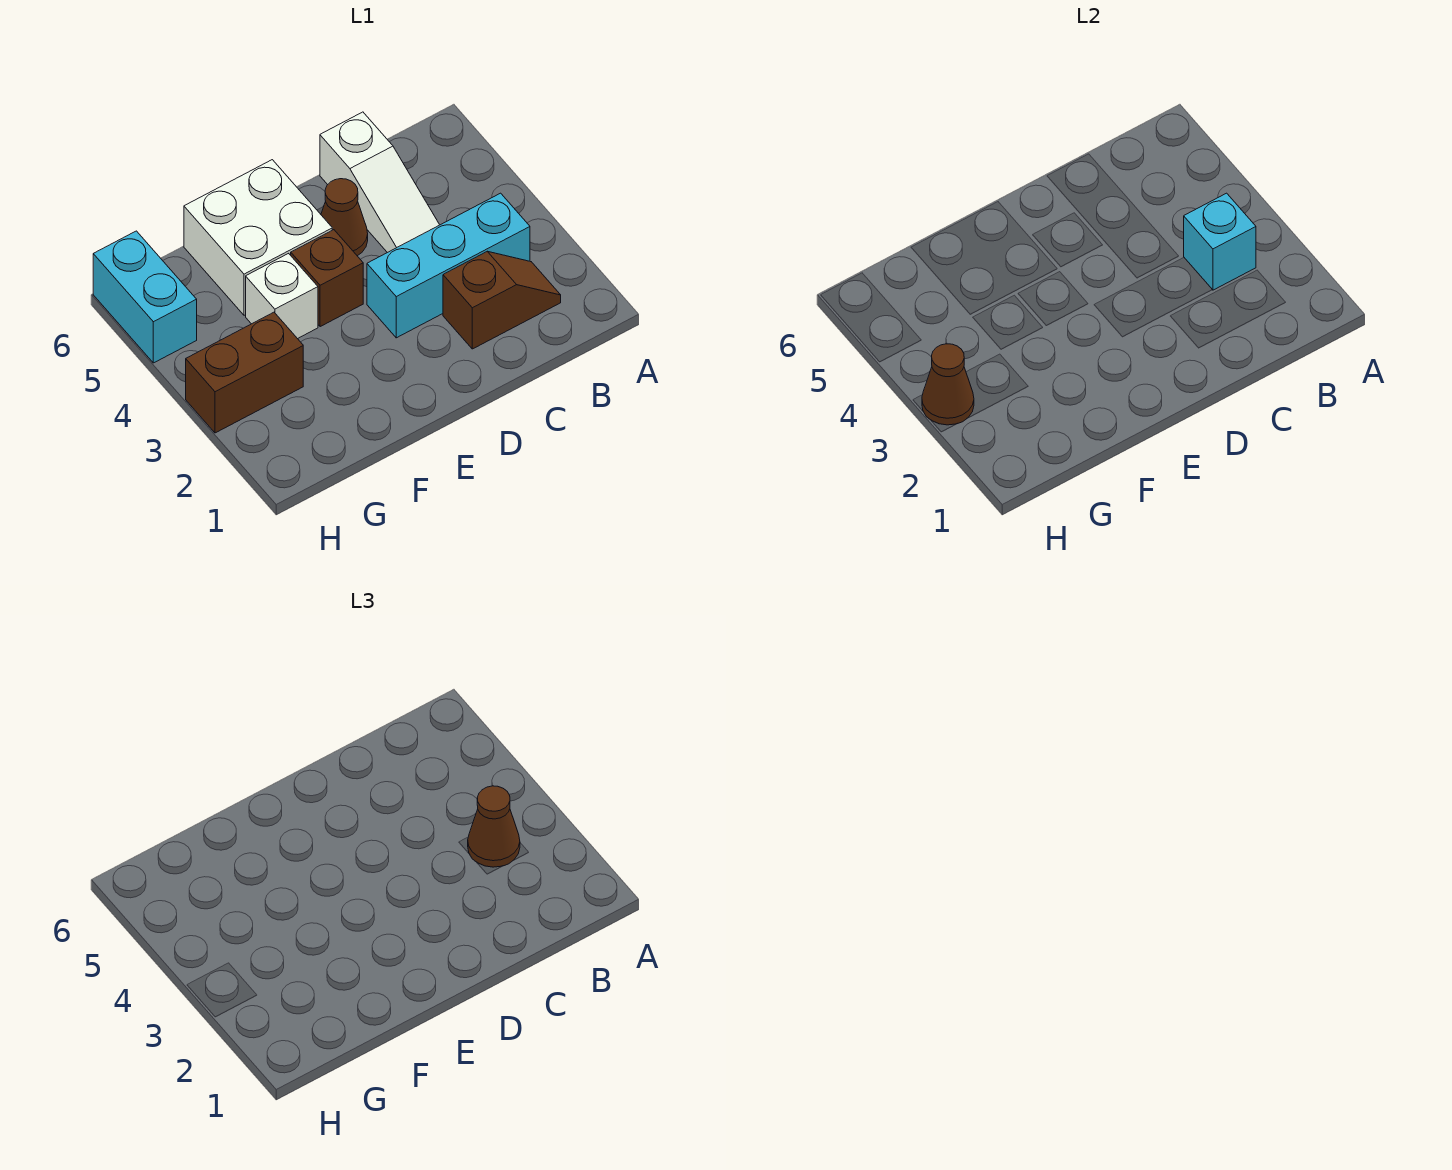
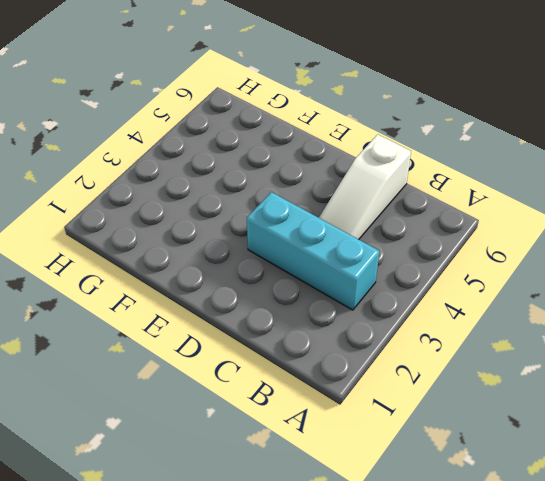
none -> brown 1x2 slope [443,251,561,349]
none -> brown 1x1 cone [321,179,368,256]
none -> brown 1x1 brick [291,230,363,327]

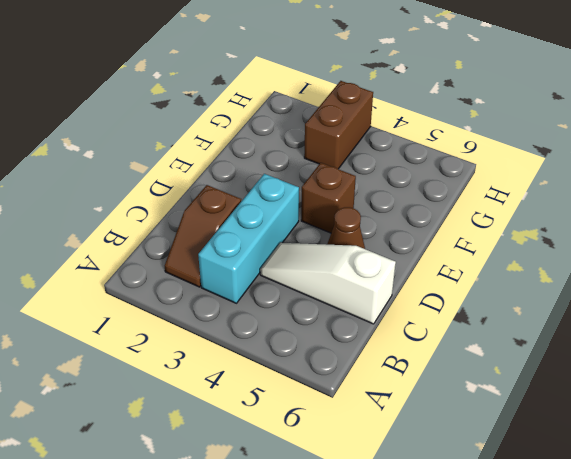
none -> white 2x2 brick [184,160,332,315]
none -> white 1x1 brick [246,253,318,339]
none -> cyan 1x2 brick [93,231,197,363]

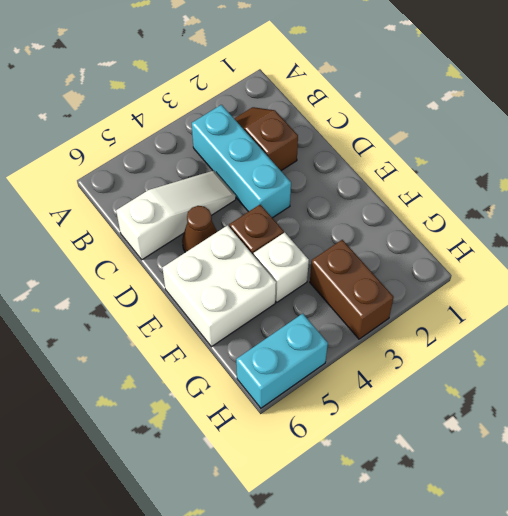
none -> cyan 1x1 brick [1184,193,1256,290]
none -> brown 1x1 cone [922,344,974,425]
none -> brown 1x1 cone [468,786,520,867]

